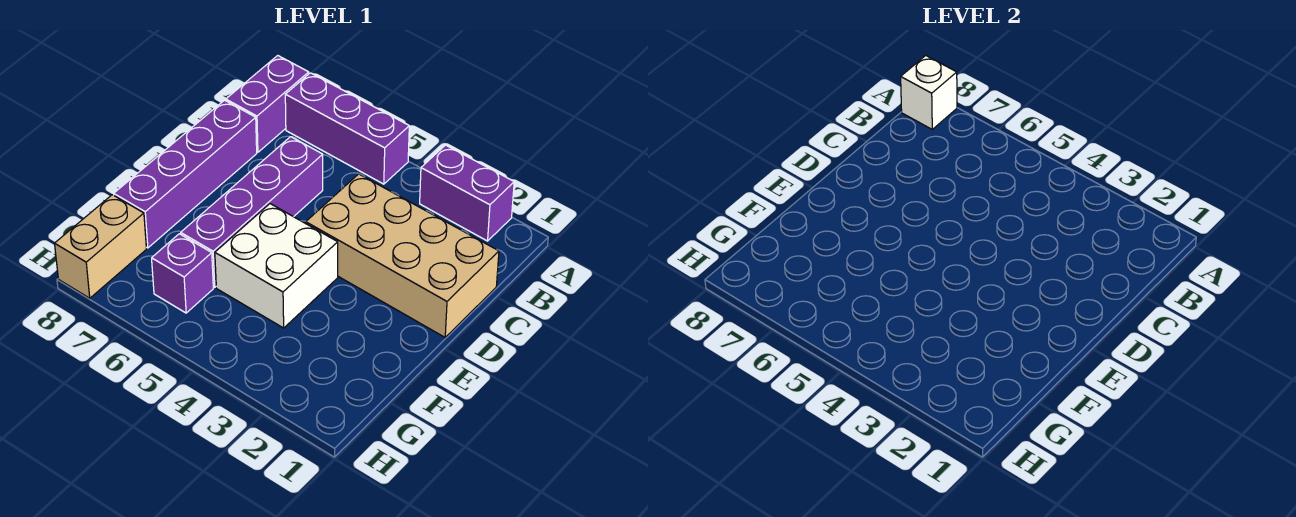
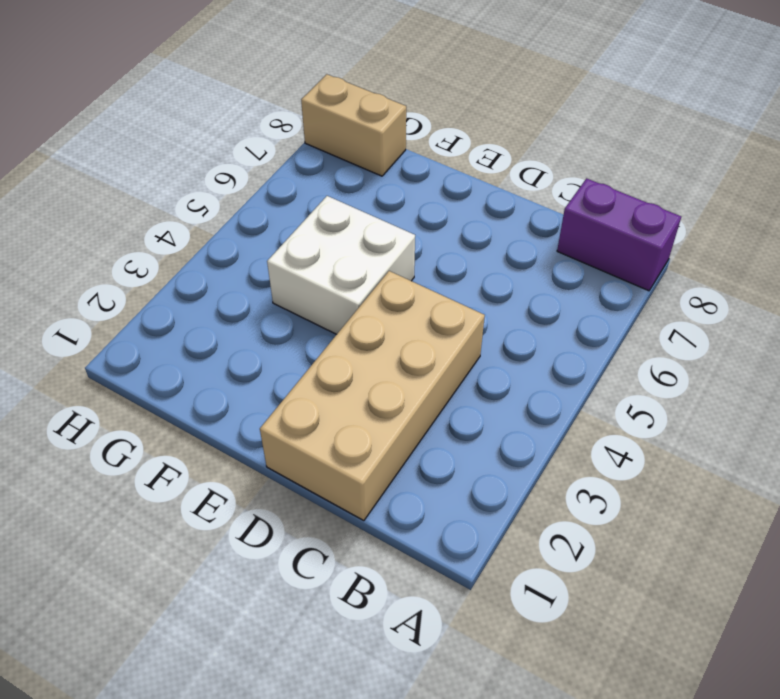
none -> purple 1x2 brick [420,145,514,241]
none -> purple 1x3 brick [285,73,409,184]

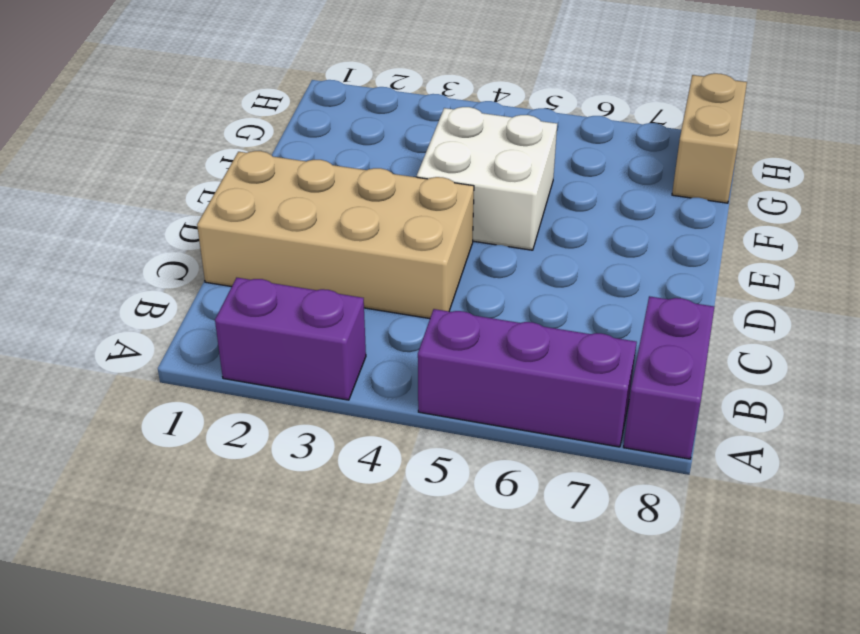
none -> purple 1x4 brick [181,137,323,287]
none -> purple 1x4 brick [114,100,257,248]

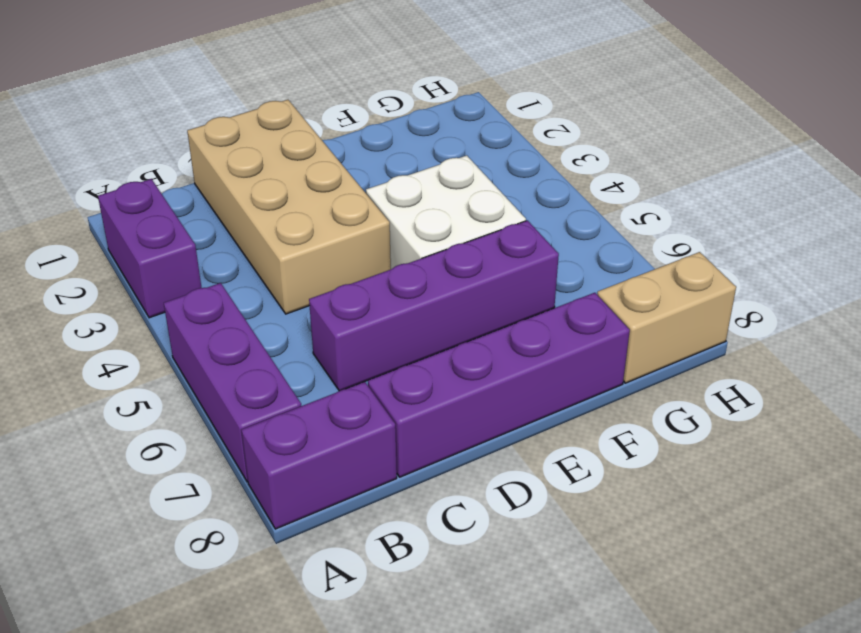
none -> purple 1x1 brick [152,234,213,313]
none -> white 1x1 brick [901,56,957,129]

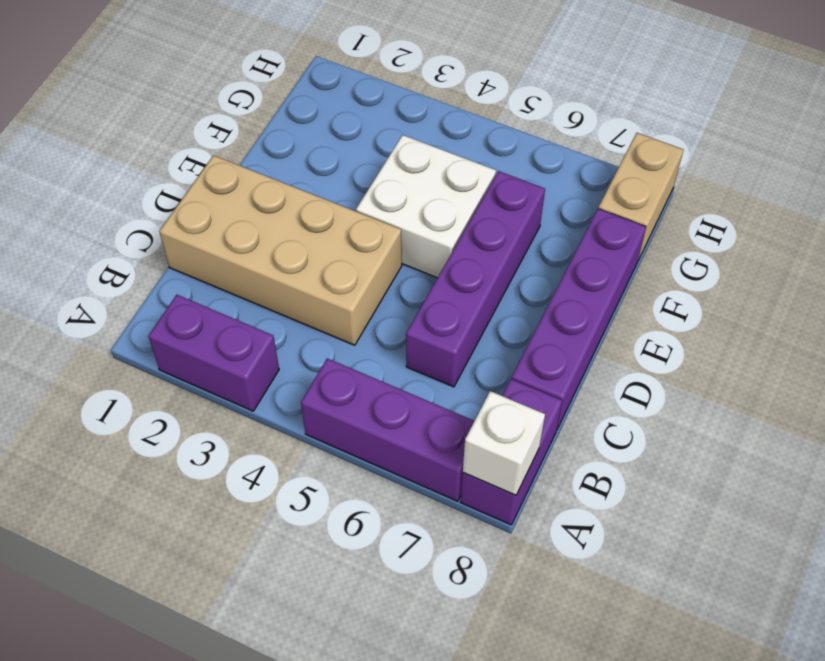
none -> purple 1x1 brick [152,234,213,313]

